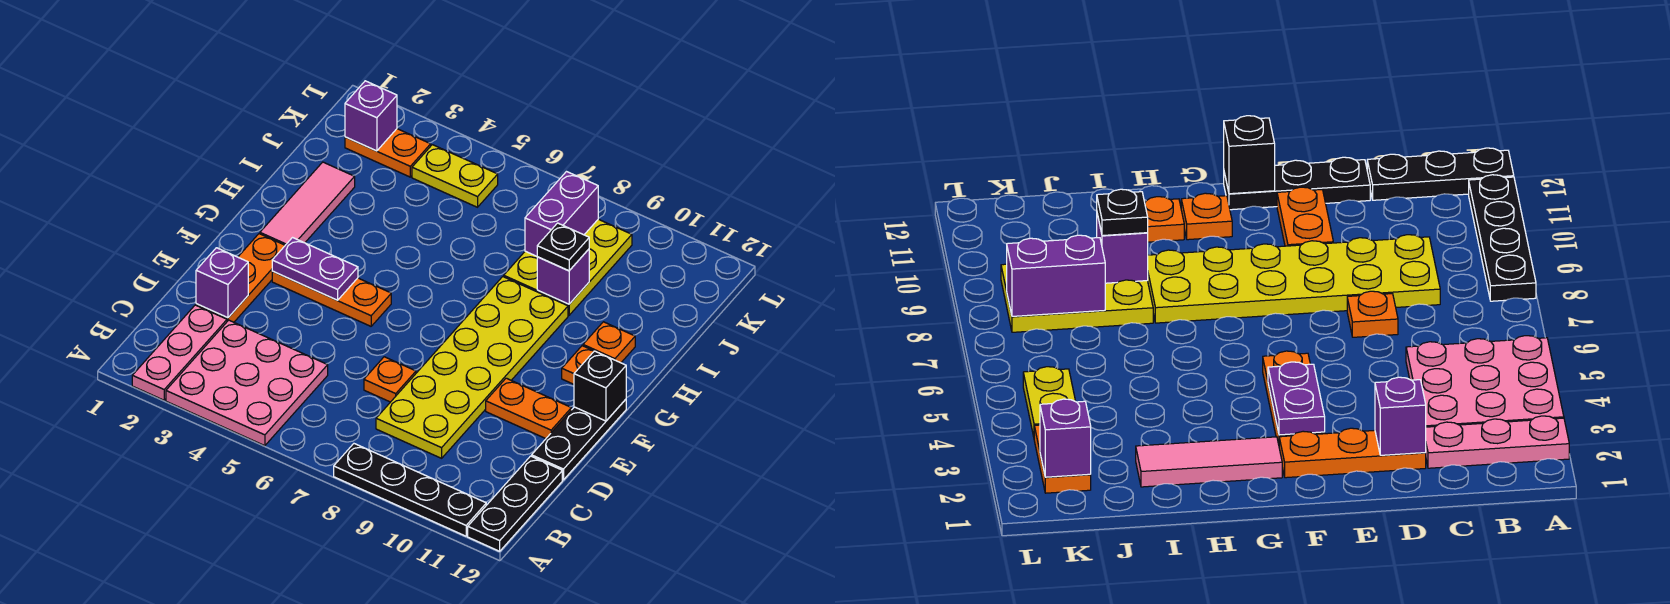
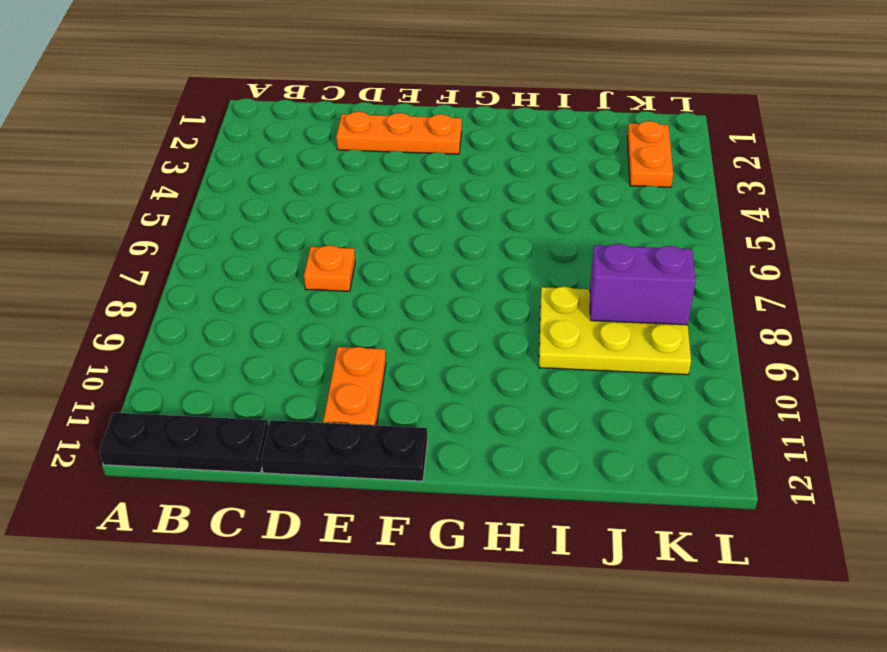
none -> pink 1x3 plate [132,305,227,400]
none -> pink 3x3 plate [166,320,328,446]
none -> black 1x4 plate [334,444,486,536]

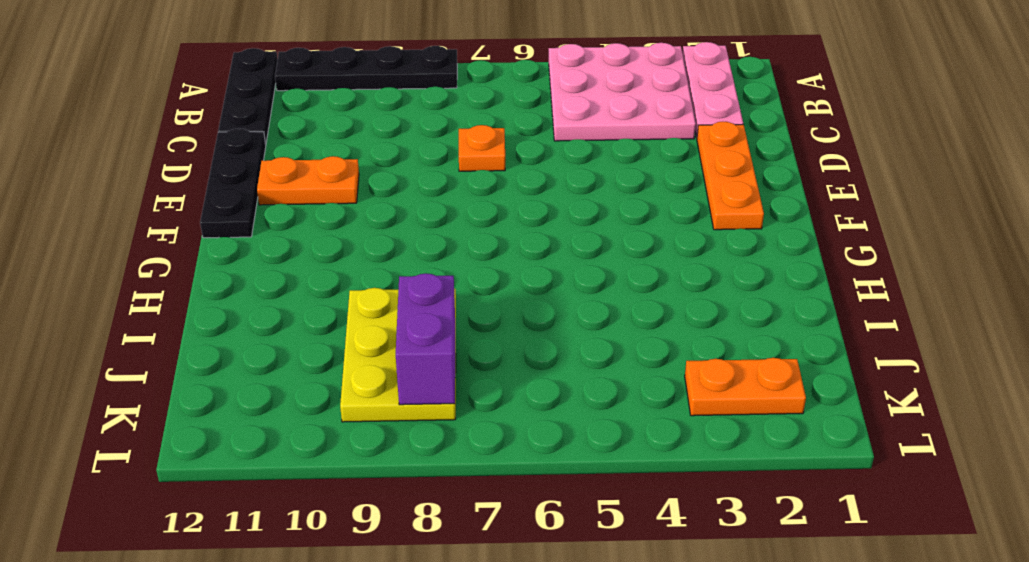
none -> yellow 2x6 plate [376,277,568,458]
none -> orange 1x3 plate [272,271,391,326]
none -> pink 1x3 tile [260,162,355,245]

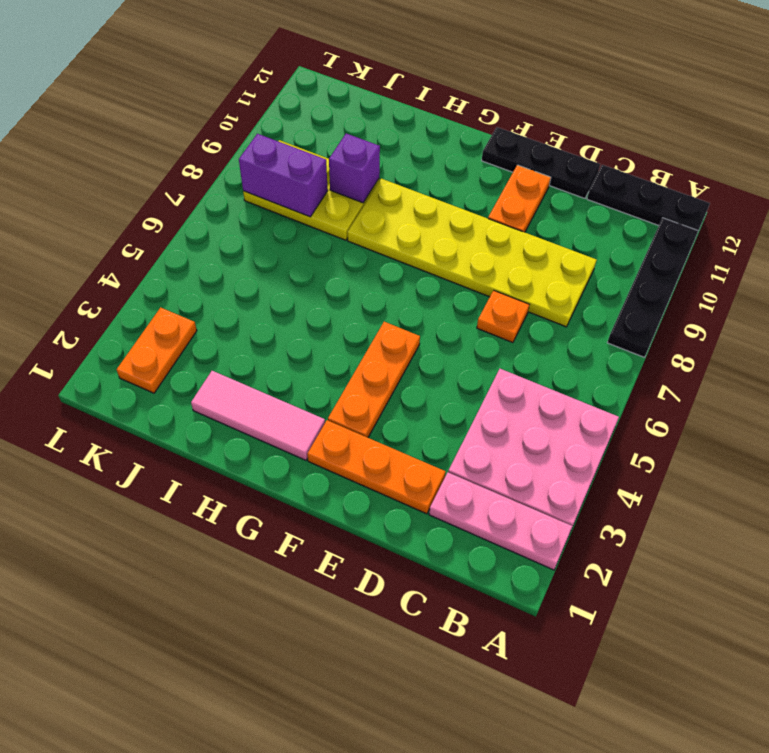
none -> orange 1x1 plate [562,346,594,384]
none -> orange 1x1 plate [583,322,635,363]
none -> yellow 1x2 plate [412,145,498,207]

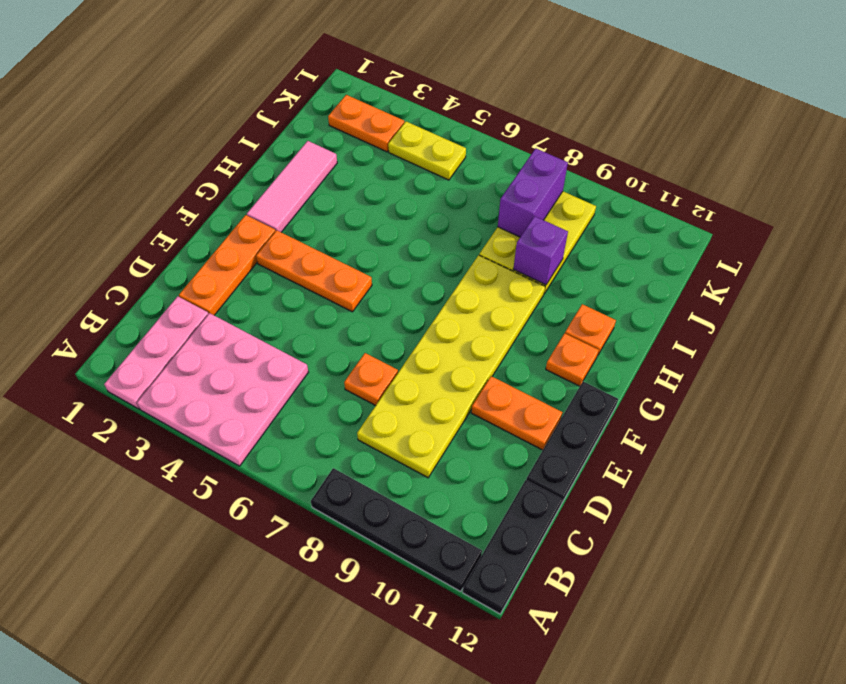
none -> purple 1x1 brick [196,248,248,318]
none -> purple 1x2 plate [272,238,358,300]
none -> black 1x1 brick [574,351,626,421]

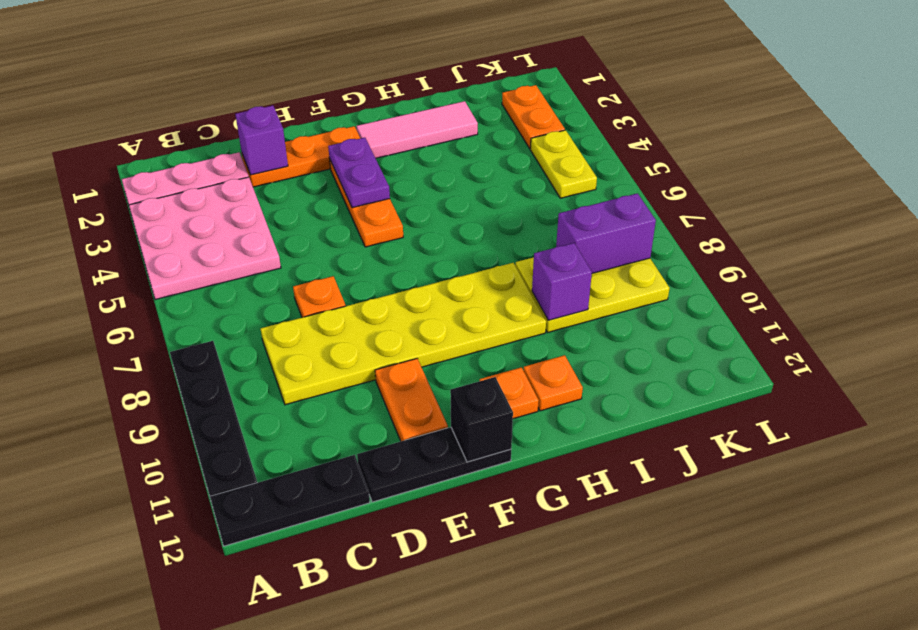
none -> purple 1x1 brick [345,81,397,151]
none -> black 1x1 plate [537,223,589,271]

